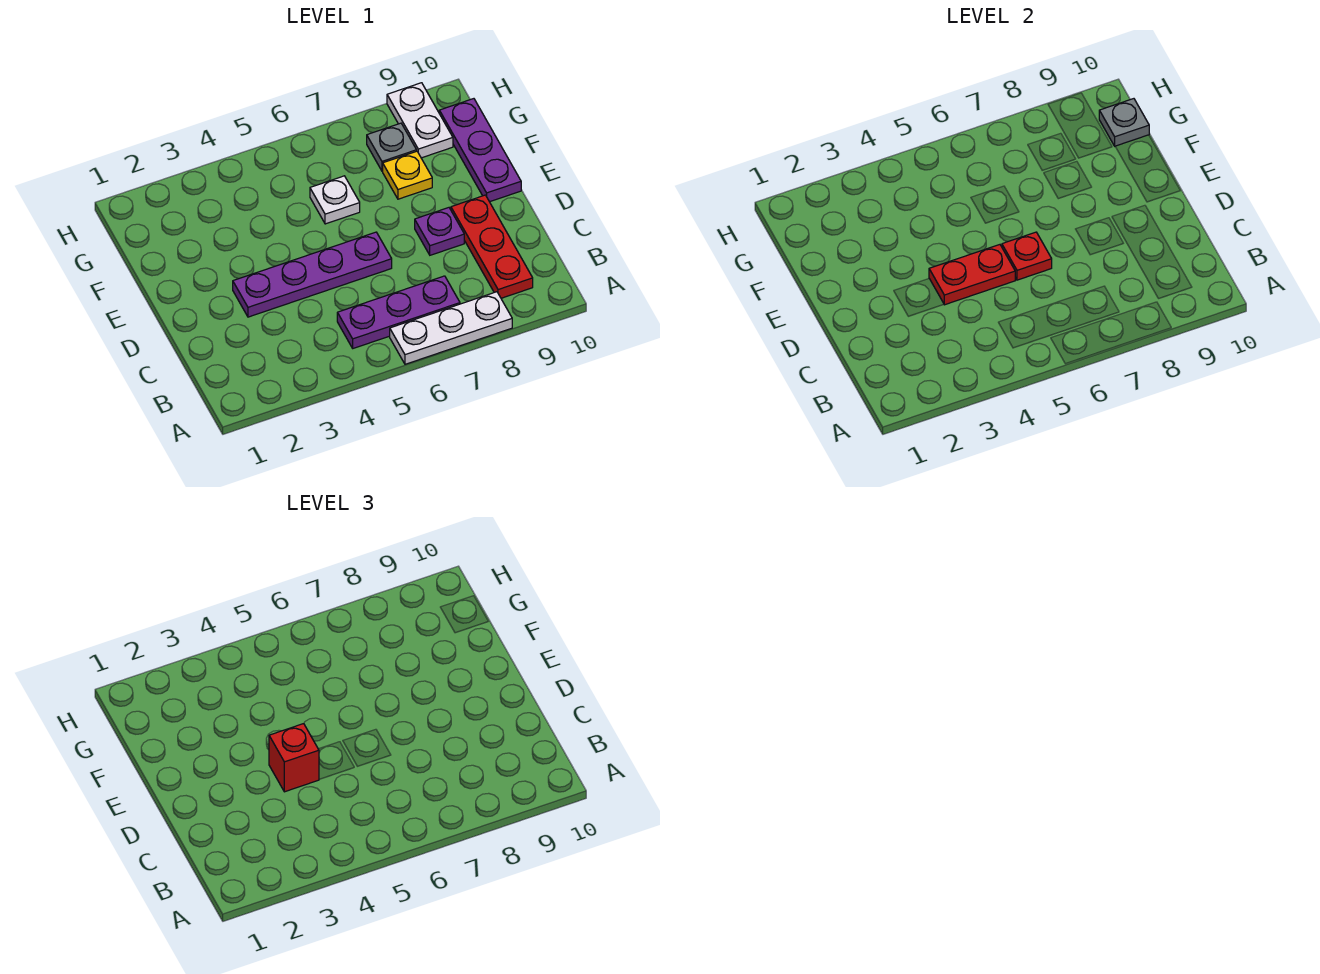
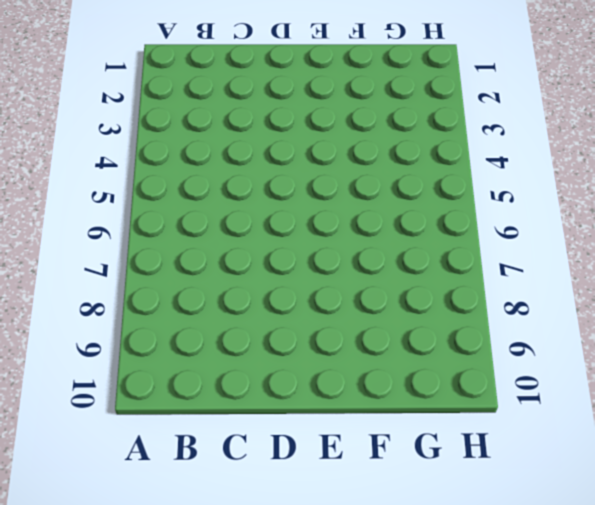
none -> white 1x3 plate [390,292,512,364]
none -> purple 1x3 plate [337,276,460,348]
none -> red 1x3 plate [451,195,533,298]

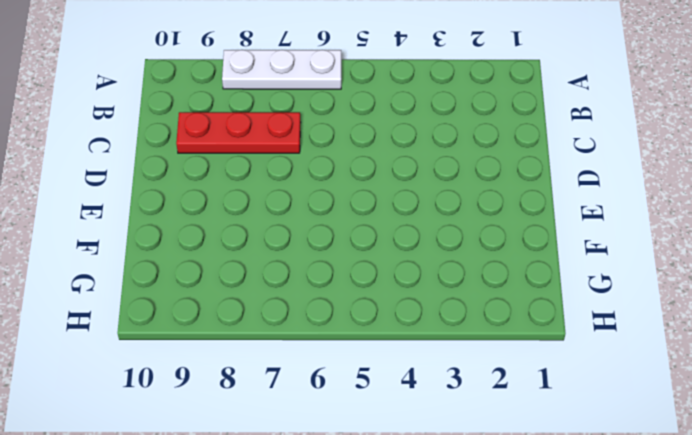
red 1x3 plate [176,112,301,153] -> red 1x3 plate turned to [451,195,533,298]
none -> purple 1x3 plate [337,276,460,348]
none -> purple 1x4 plate [233,232,392,317]
none -> purple 1x1 plate [415,208,464,255]

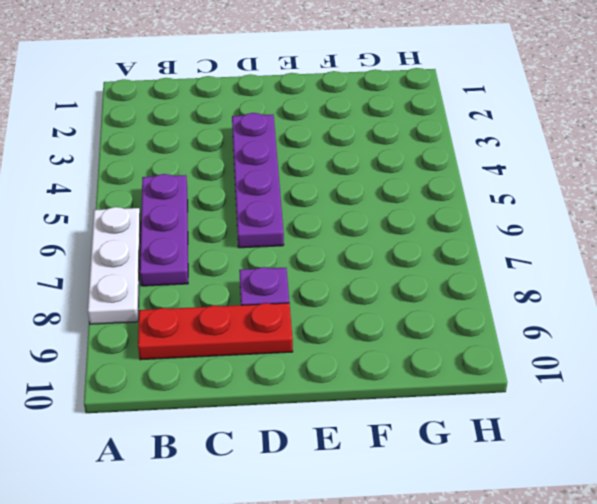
none -> purple 1x3 plate [439,99,521,202]
none -> white 1x1 plate [310,176,360,224]
none -> yellow 1x1 plate [383,151,432,199]

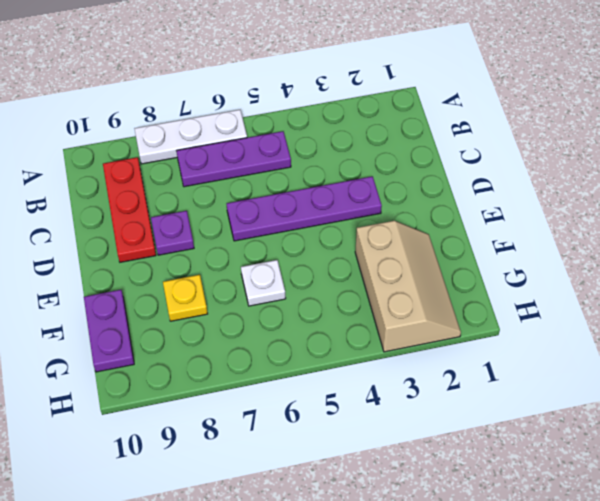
tan 2x3 slope [355,221,461,352] -> none
purple 1x2 plate [84,290,134,372] -> purple 1x3 plate [439,99,521,202]
none -> grey 1x1 plate [367,123,417,171]
none -> white 1x2 plate [387,83,453,158]
none -> red 1x2 plate [929,245,1015,305]

